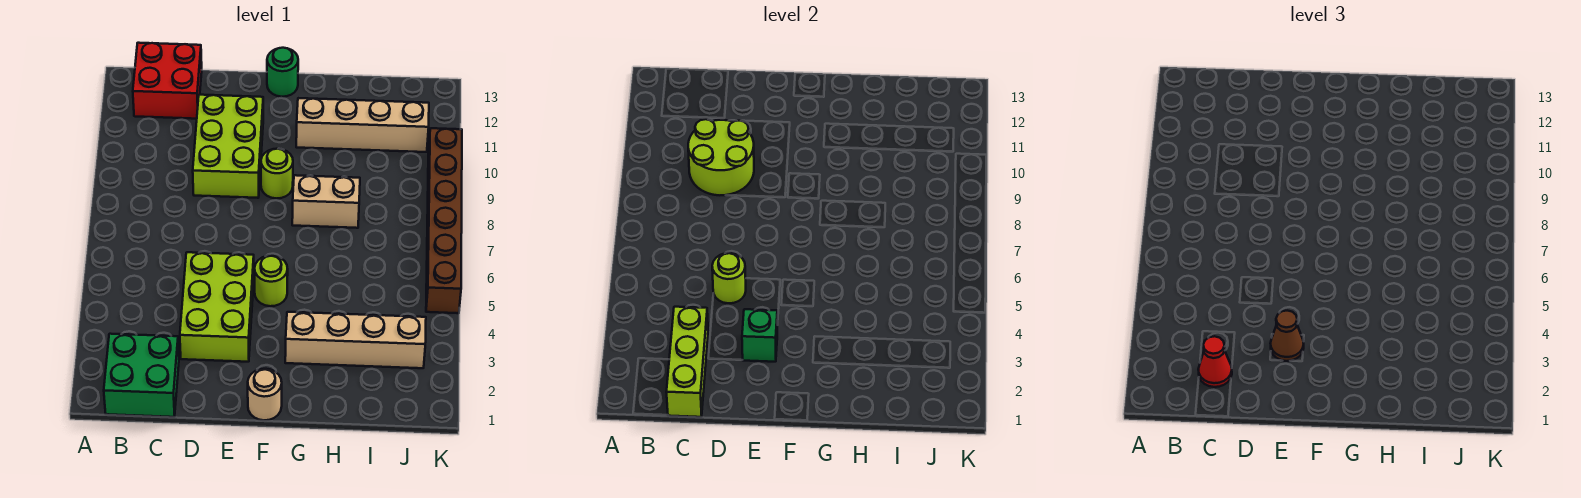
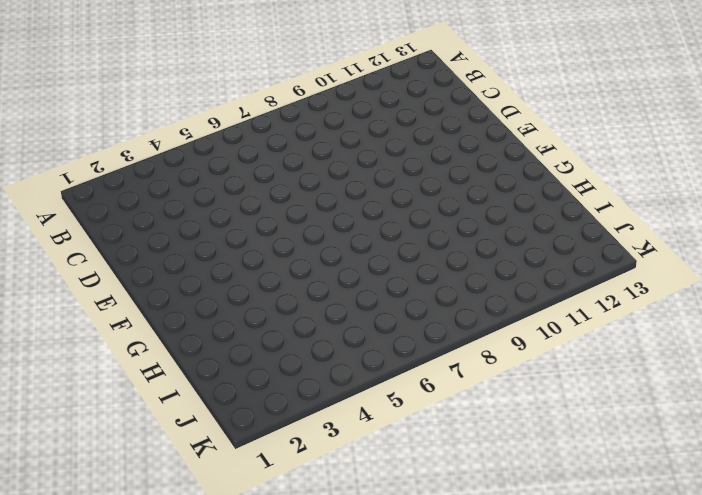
none -> green 2x2 brick [104,334,179,417]
none -> red 2x2 brick [133,43,202,119]
none -> lime 2x3 brick [180,252,254,362]

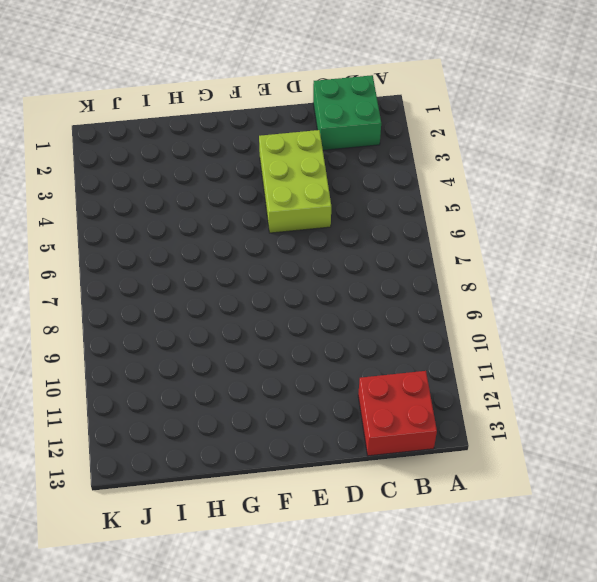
none -> lime 2x3 brick [193,95,263,198]
none -> tan 1x1 round brick [248,369,282,420]
none -> lime 1x1 round brick [255,255,288,306]

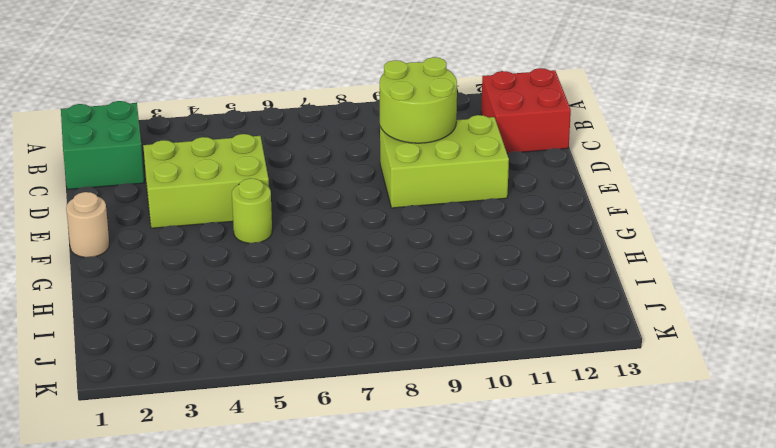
none -> lime 1x1 round brick [261,149,293,198]
none -> green 1x1 round brick [267,48,298,97]
none -> tan 1x4 brick [285,312,426,368]

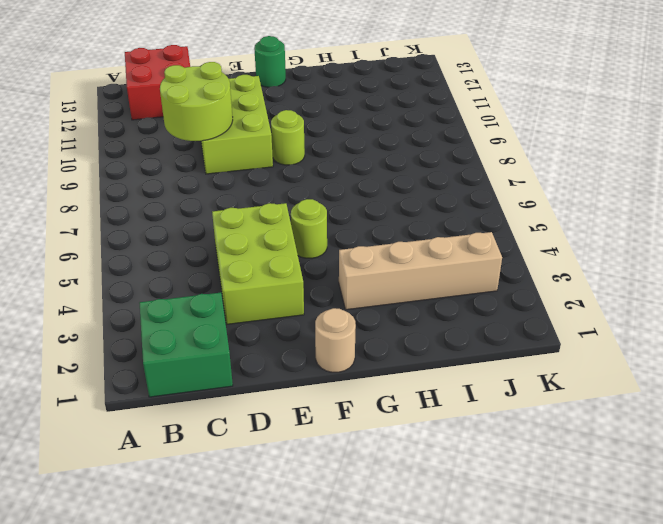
none -> tan 1x2 brick [292,175,360,228]
none -> tan 1x4 brick [296,98,429,152]
none -> brown 1x6 brick [426,128,462,313]

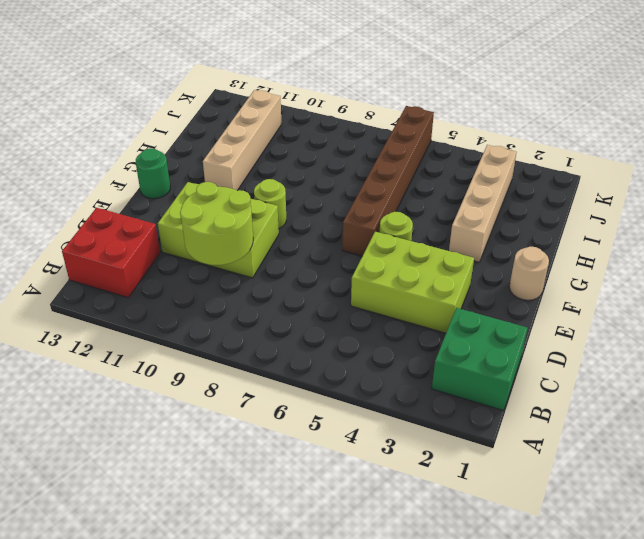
brown 1x6 brick [342,106,434,256] -> brown 1x6 brick turned to [426,128,462,313]
none -> tan 1x2 brick [292,175,360,228]
none -> lime 1x3 brick [667,307,708,417]
none -> lime 1x1 round brick [712,253,746,303]

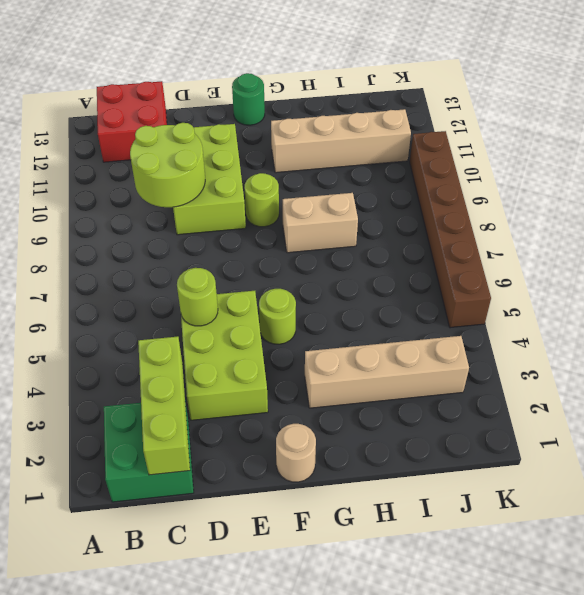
none -> green 1x1 brick [742,309,777,362]
none -> red 1x1 cone [1198,336,1232,387]
none -> brown 1x1 cone [1271,311,1304,361]

